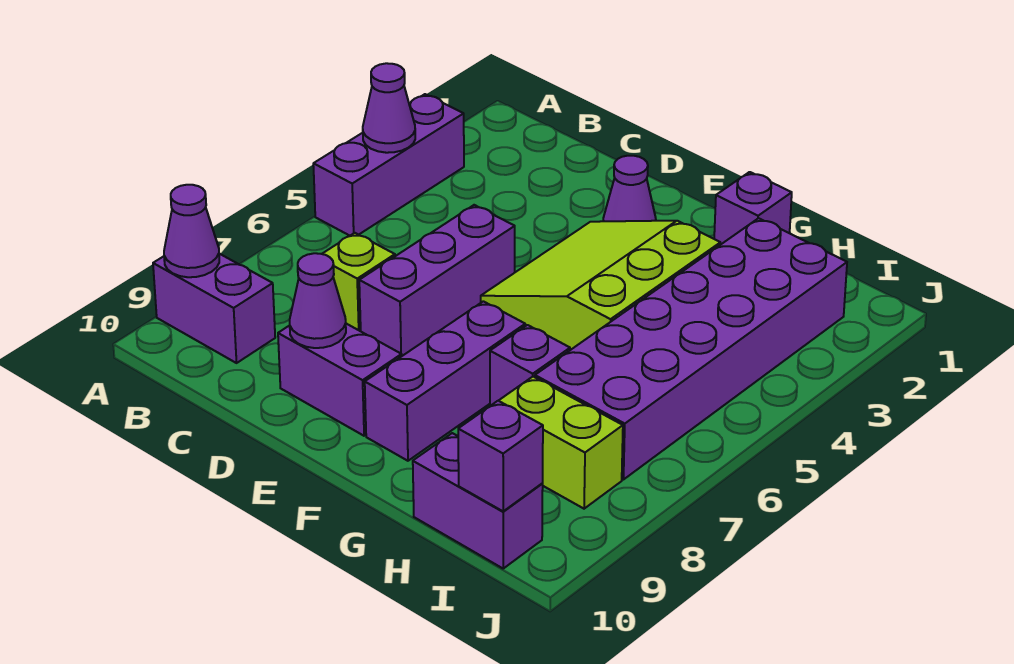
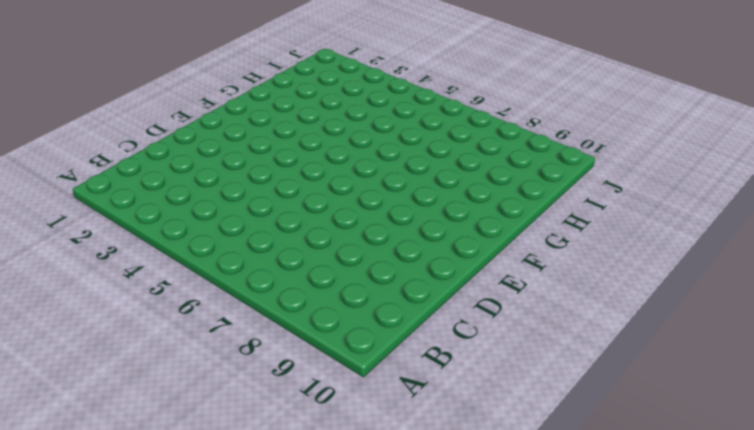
none -> purple 1x3 brick [313,94,464,236]
none -> purple 1x2 brick [153,254,275,363]
none -> lime 1x1 brick [322,233,395,331]

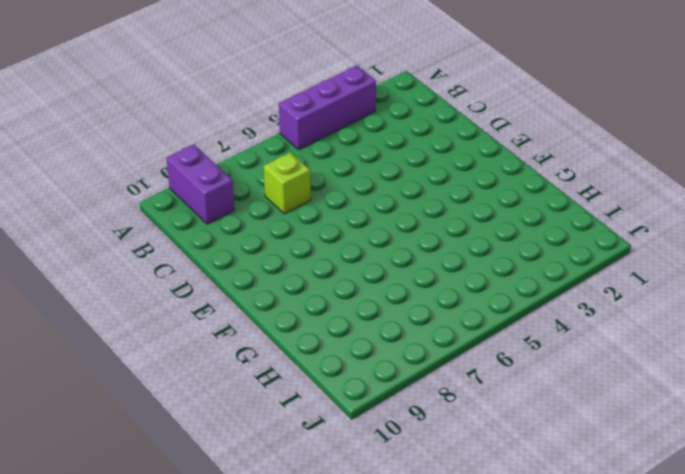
none -> purple 1x3 brick [359,205,515,356]
none -> purple 1x2 brick [278,324,402,436]
none -> purple 1x1 cone [603,156,656,221]

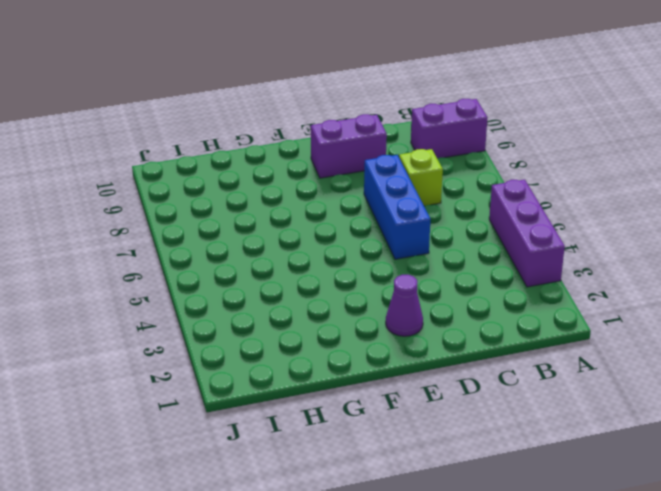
blue 1x3 brick [364,155,430,259] -> purple 1x3 brick [359,205,515,356]
none -> lime 3x3 slope [481,221,720,350]
none -> purple 1x3 brick [365,301,525,461]
none -> purple 1x1 brick [714,172,792,245]

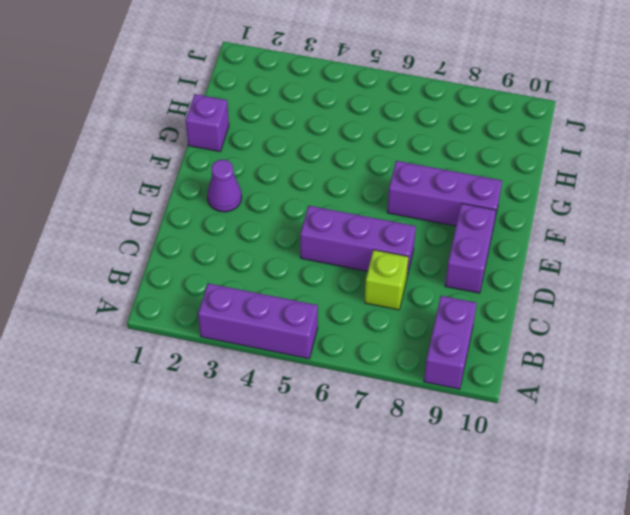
none -> lime 3x3 slope [481,221,720,350]
none -> purple 1x1 brick [490,325,570,406]
none -> purple 2x6 brick [535,218,847,480]

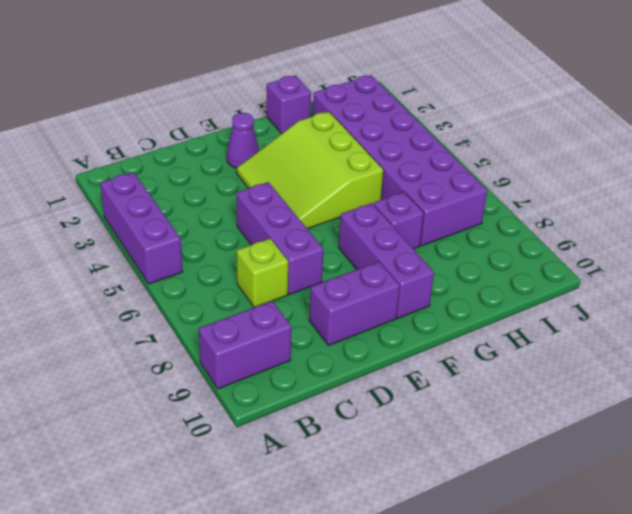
none -> lime 1x2 brick [499,377,623,509]
none -> purple 1x2 brick [413,433,543,568]
none -> purple 1x1 cone [363,63,415,153]

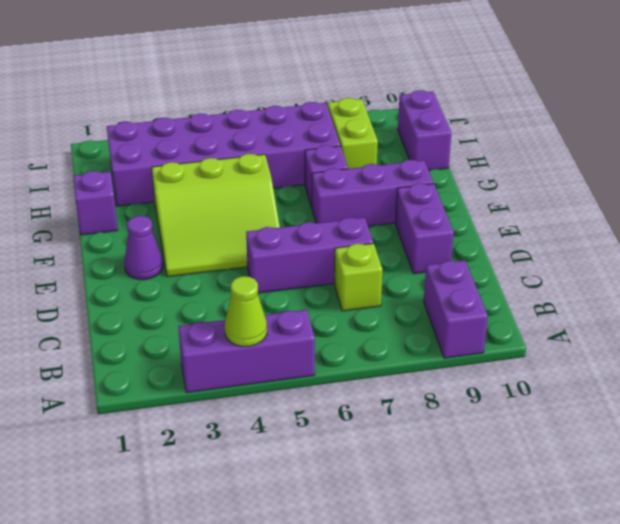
lime 1x1 cone [225,276,267,346] -> purple 1x1 cone [363,63,415,153]
none -> purple 1x1 cone [164,185,219,277]
none -> purple 1x1 cone [290,253,346,348]
none -> purple 1x1 brick [458,401,543,511]

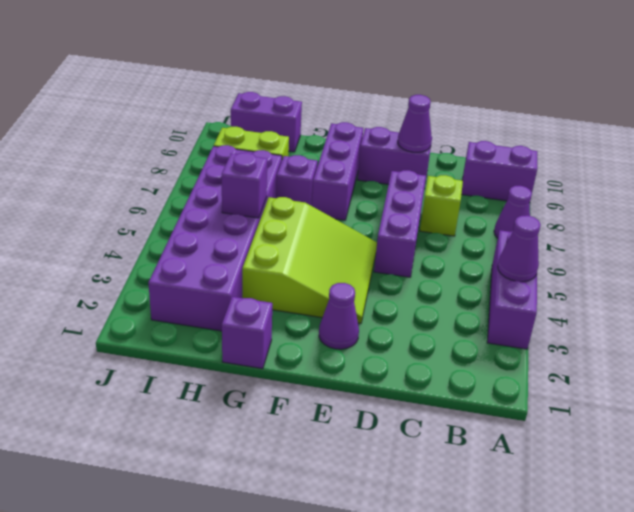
purple 1x1 cone [494,186,532,238] -> purple 1x1 cone moved to [164,185,219,277]
purple 1x1 brick [222,153,267,218] -> purple 1x1 brick moved to [458,401,543,511]

